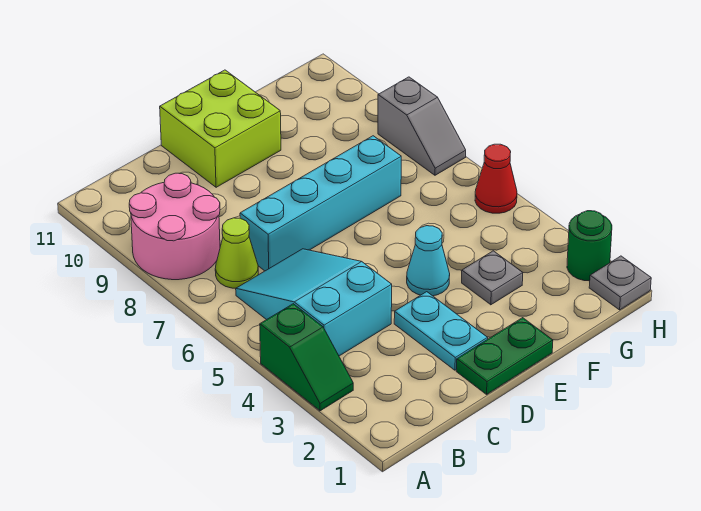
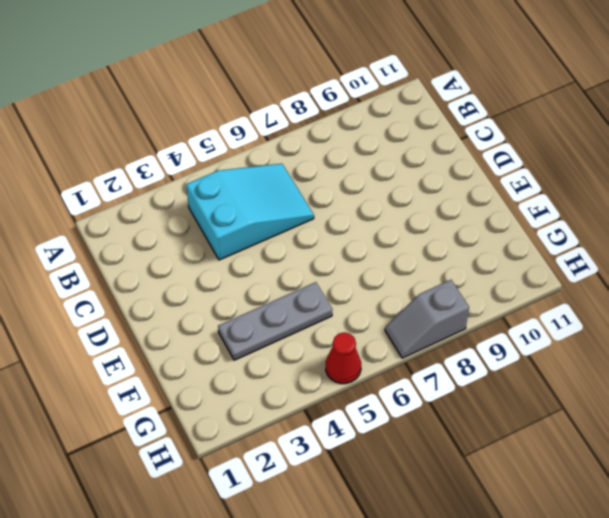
grey 1x3 plate [218,282,332,360] -> grey 1x1 plate [462,251,523,305]
none -> green 1x2 slope [260,304,353,411]
none -> pink 2x2 round brick [129,173,220,280]
none -> lime 1x1 cone [215,218,258,288]

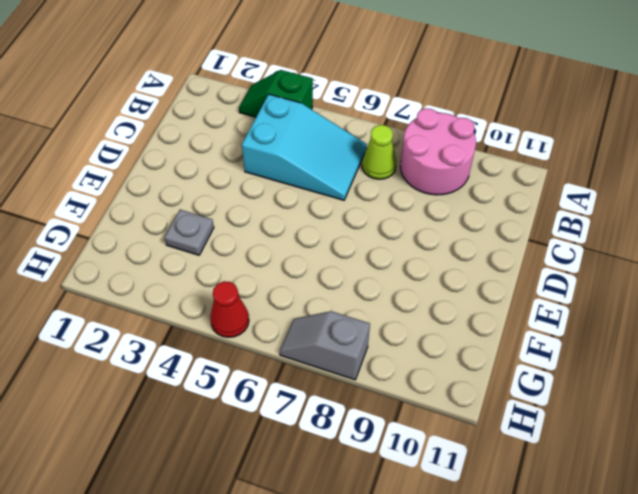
none -> cyan 1x4 brick [240,136,401,271]
none -> green 1x2 plate [456,318,553,394]
none -> cyan 1x2 plate [394,292,488,370]

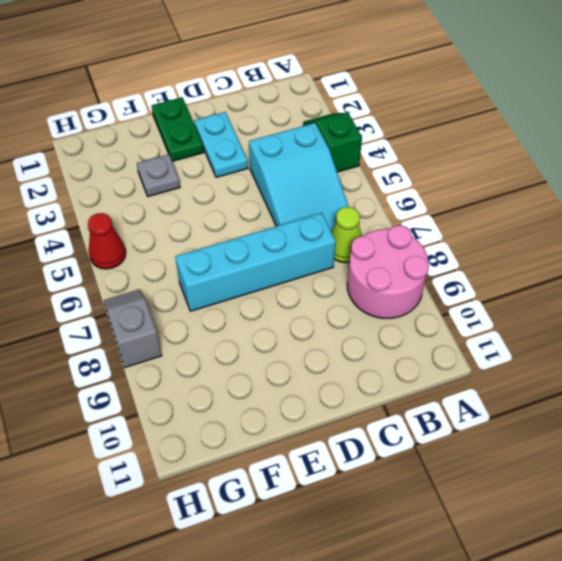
green 1x2 plate [151,97,204,161] -> green 1x2 plate turned to [456,318,553,394]
none -> lime 2x2 brick [160,70,281,187]
none -> cyan 1x1 cone [407,226,450,296]
none -> grey 1x1 plate [589,256,651,310]

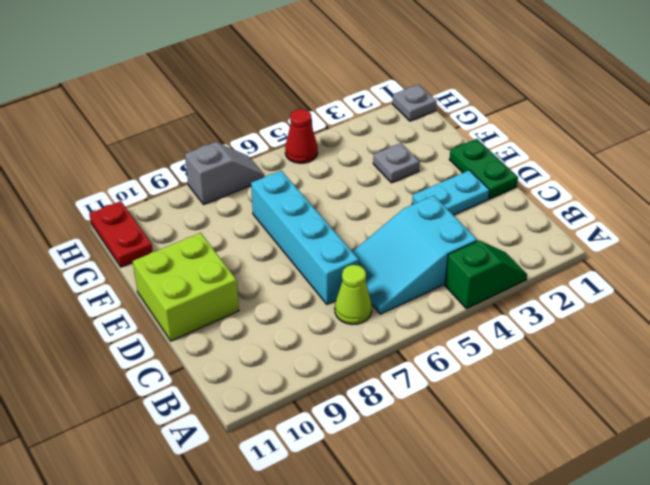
red 1x2 plate [89,201,153,267] -> none
none -> pink 2x2 round brick [129,173,220,280]
none -> cyan 1x1 cone [407,226,450,296]
none -> green 1x1 round brick [567,211,612,281]

